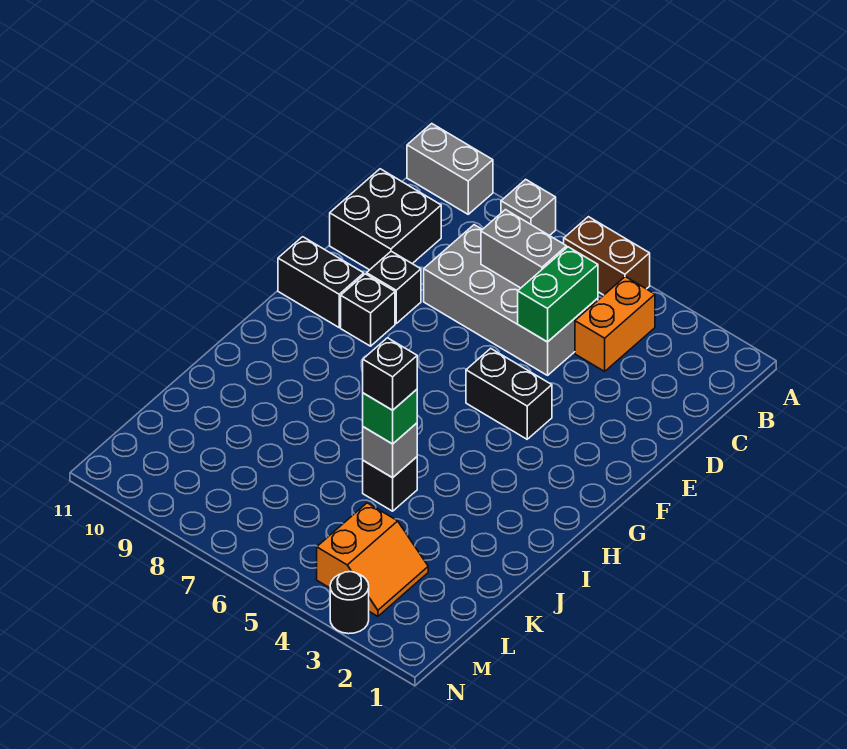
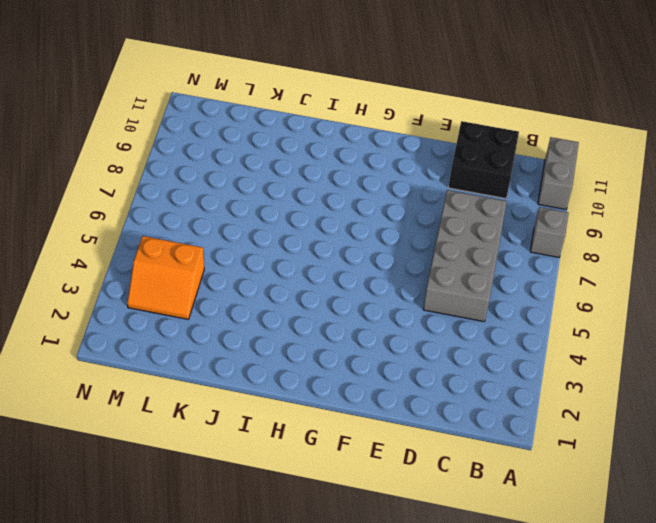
none -> brown 1x2 brick [564,217,650,295]
none -> orange 1x2 brick [575,277,655,371]
none -> black 1x1 brick [367,251,421,323]

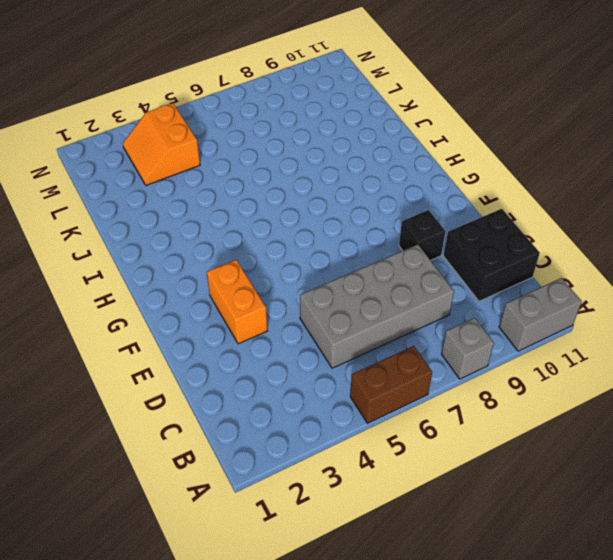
orange 1x2 brick [207,260,267,344] -> orange 1x2 brick moved to [575,277,655,371]
none -> black 1x2 brick [466,348,552,439]
none -> black 1x1 brick [341,274,395,346]
none -> black 1x2 brick [278,237,364,327]

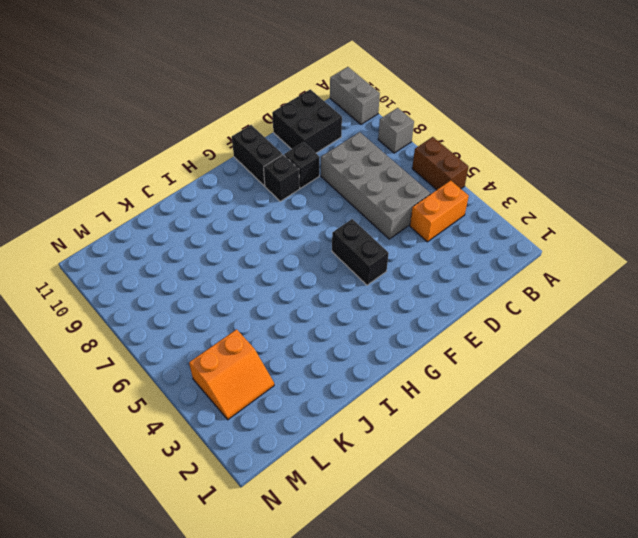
none -> black 1x1 brick [363,457,417,511]
none -> black 1x1 round brick [330,572,369,634]
none -> green 1x2 brick [518,247,598,342]

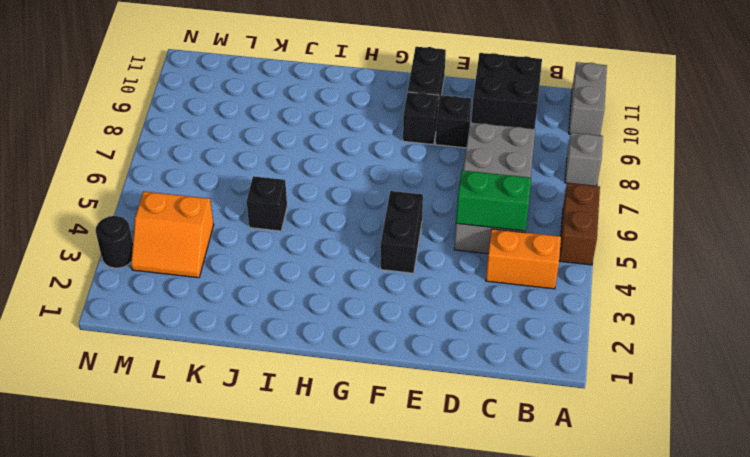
none -> grey 1x2 brick [481,210,567,288]
none -> grey 1x1 brick [363,423,417,478]
none -> green 1x1 brick [363,389,417,444]

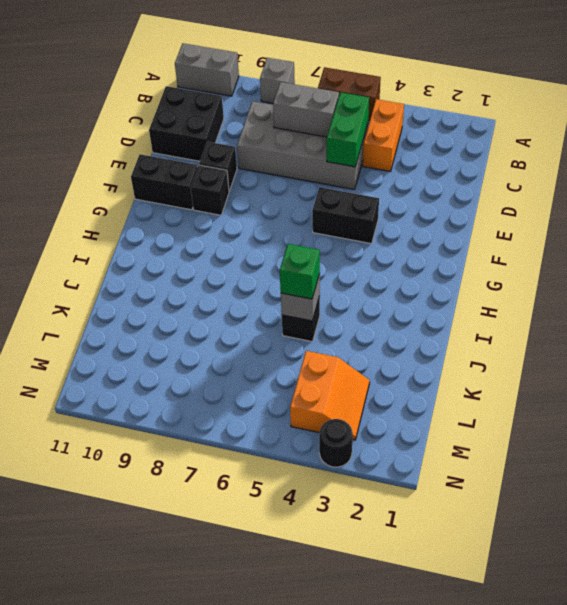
none -> black 1x1 brick [363,338,417,410]

